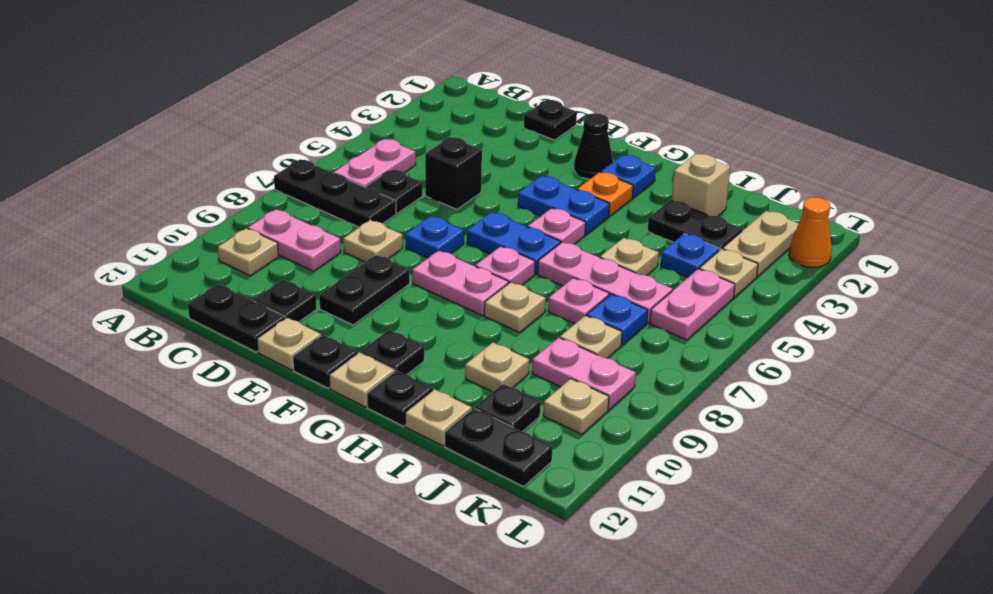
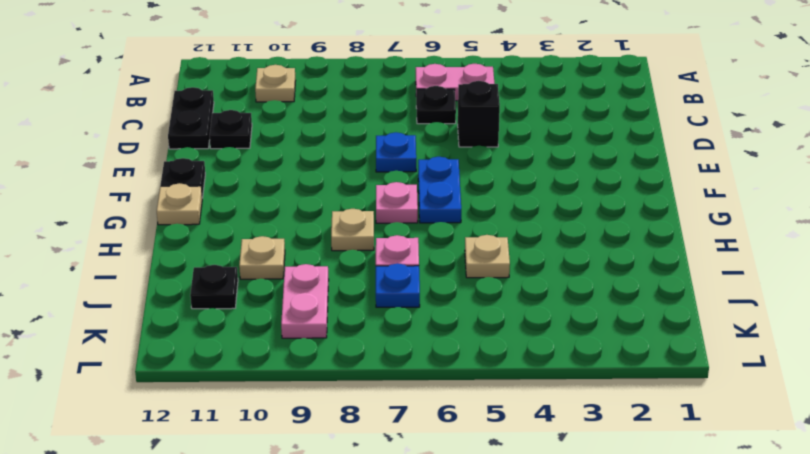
none -> black 1x3 plate [274,159,396,227]
none -> pink 1x2 plate [248,209,341,271]
none -> black 1x1 plate [524,100,577,140]
none -> tan 1x1 plate [343,220,403,262]

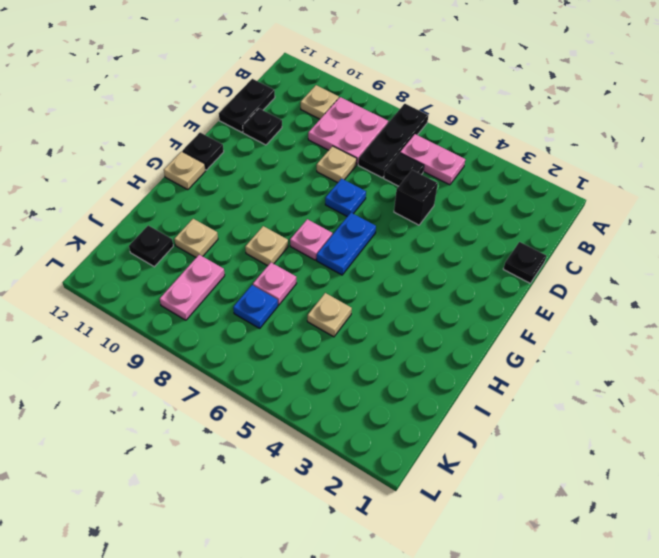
pink 2x2 plate [308,97,388,165] -> pink 1x2 plate [248,209,341,271]
none -> black 1x2 plate [319,255,410,325]
none -> tan 1x1 plate [257,318,321,370]
none -> black 1x1 cone [574,113,613,179]
none -> blue 1x2 plate [518,176,610,235]

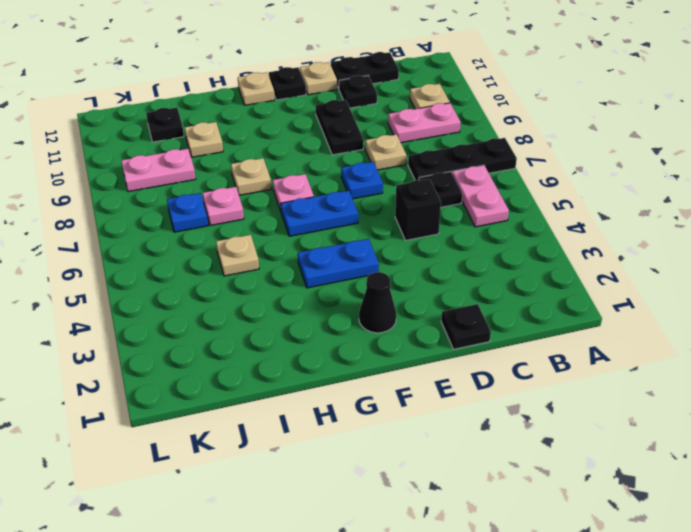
none -> pink 1x2 plate [412,251,509,316]
none -> blue 1x1 plate [601,155,656,198]
none -> orange 1x1 plate [577,172,633,216]
none -> pink 1x1 plate [528,208,586,244]

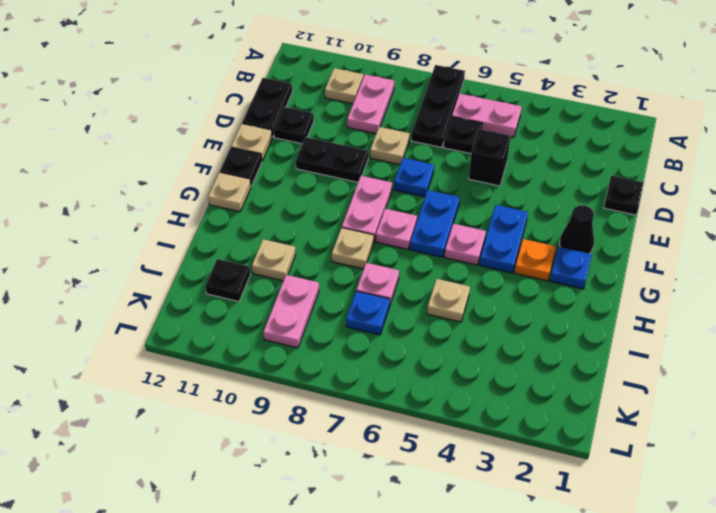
none -> black 1x1 plate [361,330,424,374]
none -> pink 1x3 plate [538,242,672,323]
none -> black 1x1 plate [367,371,433,426]
none -> tan 1x1 brick [672,154,730,216]

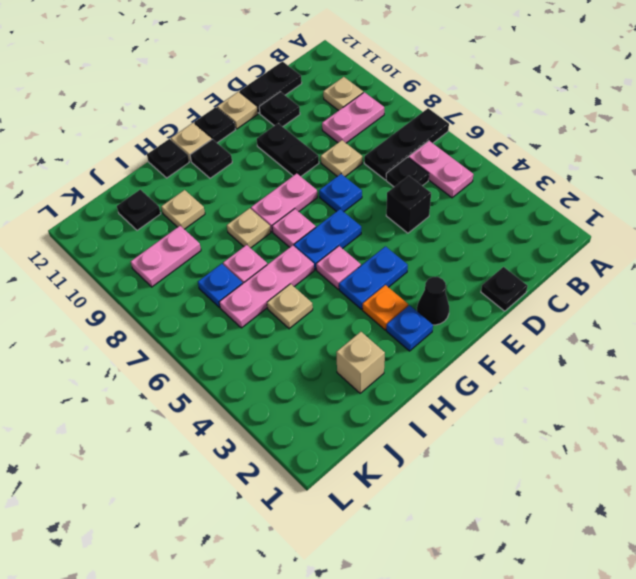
none -> black 1x2 plate [648,200,742,250]
none -> tan 1x1 plate [405,389,472,446]
none -> blue 1x1 plate [661,234,720,277]
none -> tan 1x1 plate [560,315,622,358]

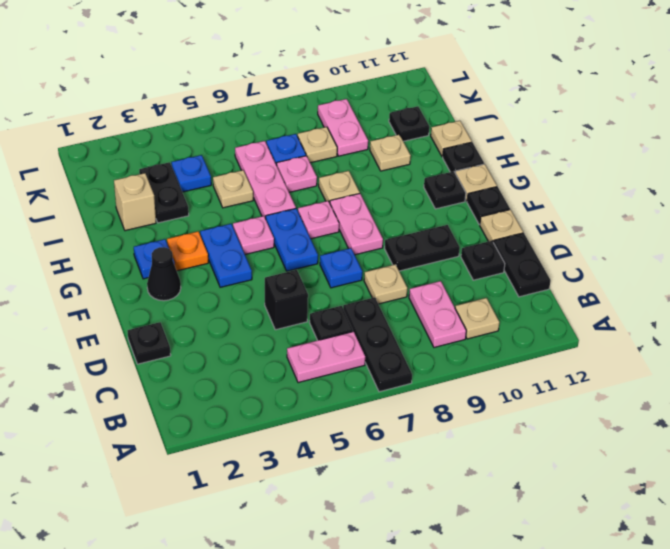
none -> black 1x2 plate [445,408,552,487]
none -> tan 1x2 plate [723,211,799,276]
none -> tan 1x1 plate [699,249,758,297]
none -> pink 1x2 plate [650,269,735,340]

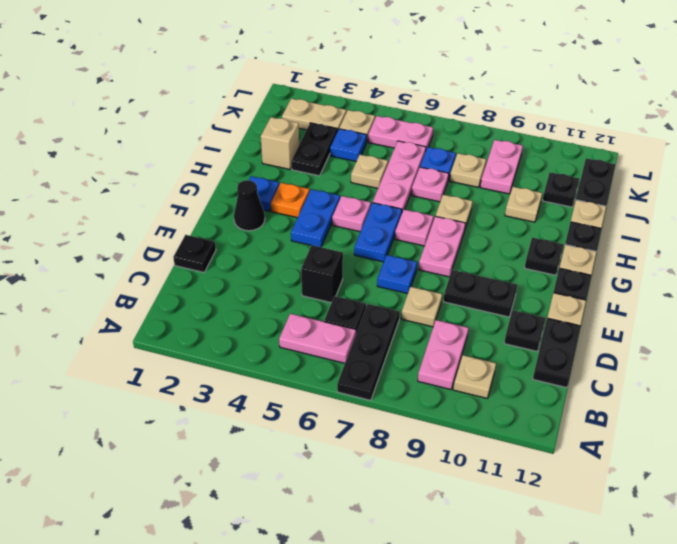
none -> tan 1x1 plate [543,379,609,434]
none -> orange 1x1 cone [789,197,832,267]

